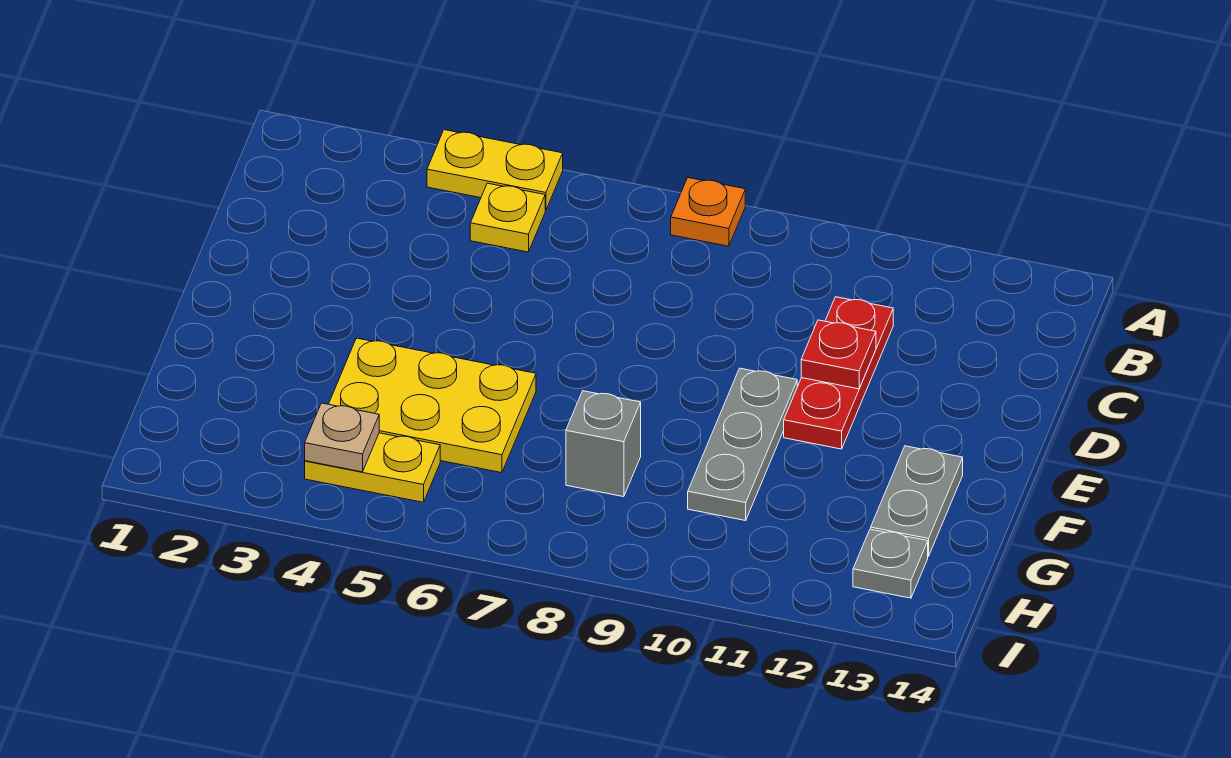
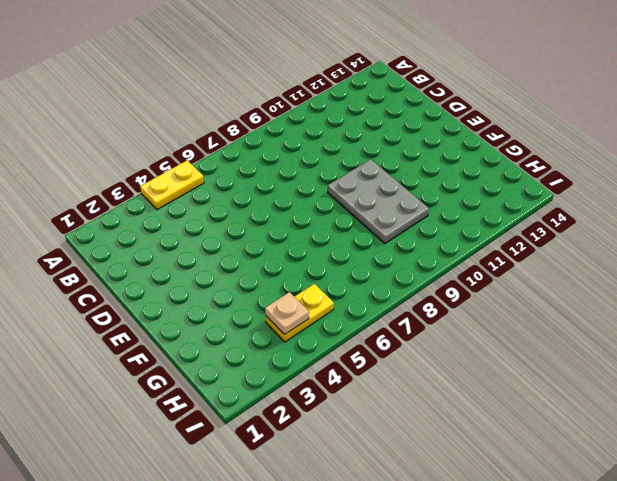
grey 2x3 plate [328,159,429,244] -> grey 1x3 plate [688,368,797,521]
none -> orange 1x1 plate [671,178,745,246]
none -> yellow 1x1 plate [470,183,545,252]
none -> red 1x3 plate [784,297,893,449]

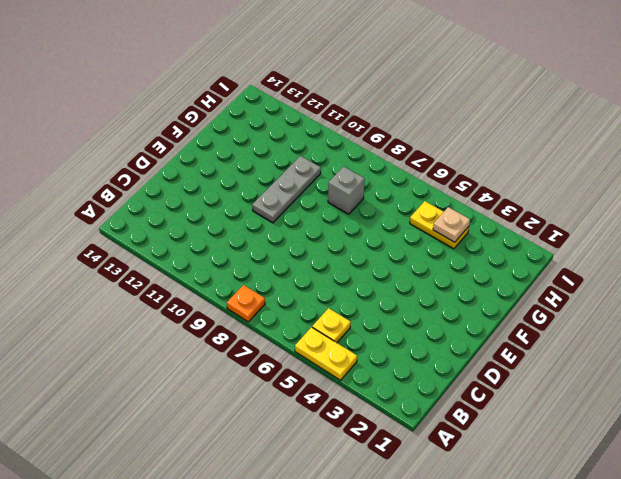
none -> red 1x3 plate [784,297,893,449]
none -> yellow 2x3 plate [329,338,536,473]
none -> grey 1x2 plate [871,446,963,556]

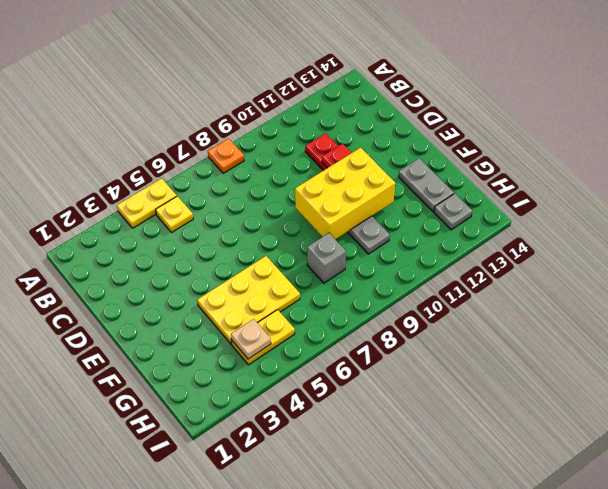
yellow 2x3 brick [295,148,395,239] -> none

